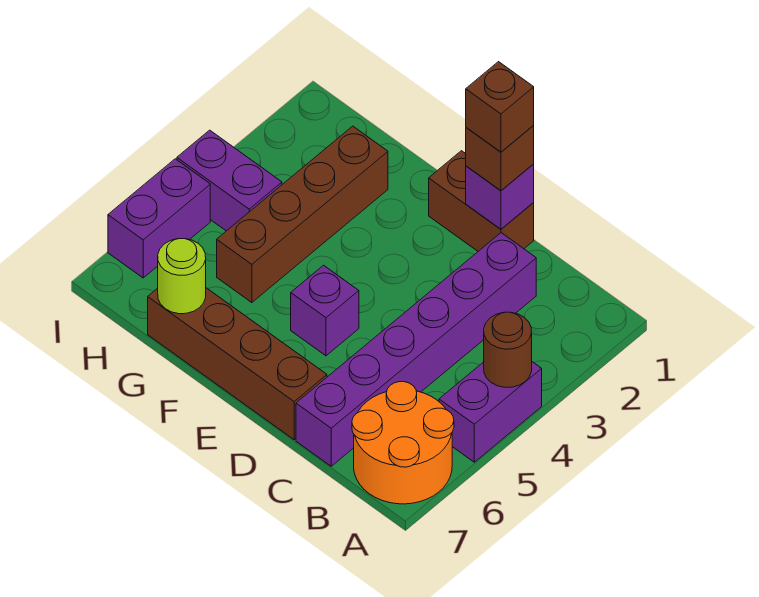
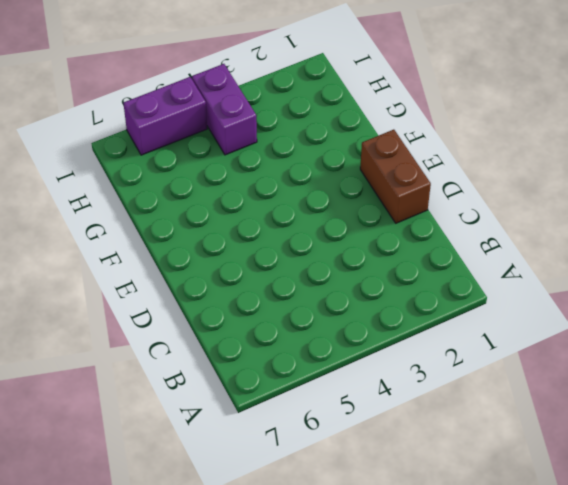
none -> purple 1x2 brick [439,362,542,462]
none -> orange 2x2 round brick [352,382,454,504]
none -> purple 1x6 brick [296,233,536,466]

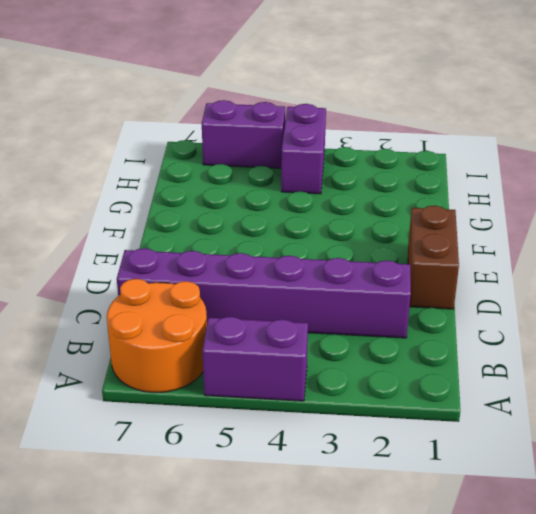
none -> brown 1x4 brick [148,288,327,440]
none -> purple 1x1 brick [291,265,359,356]
none -> brown 1x4 brick [217,126,388,303]

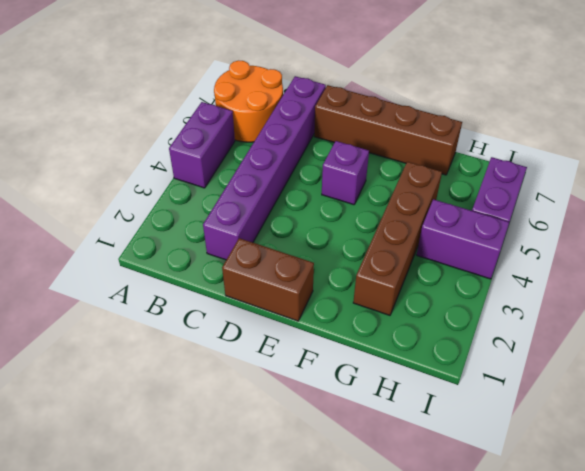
none -> brown 1x1 round brick [484,312,532,387]
none -> purple 1x1 brick [466,164,534,229]
none -> lime 1x1 round brick [158,239,206,314]

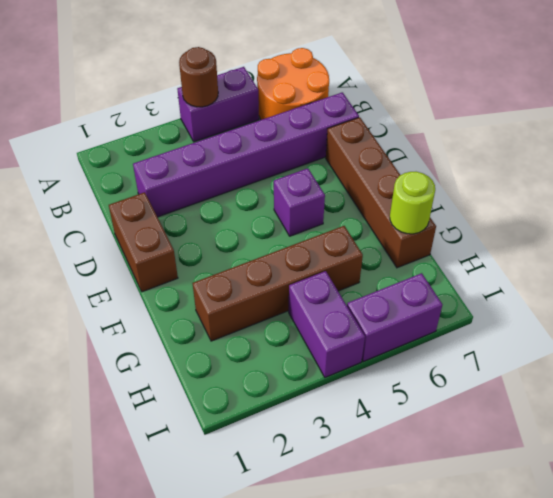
none -> purple 1x1 brick [466,164,534,229]
none -> brown 1x1 brick [466,126,534,191]
none -> brown 1x1 brick [466,62,534,152]

